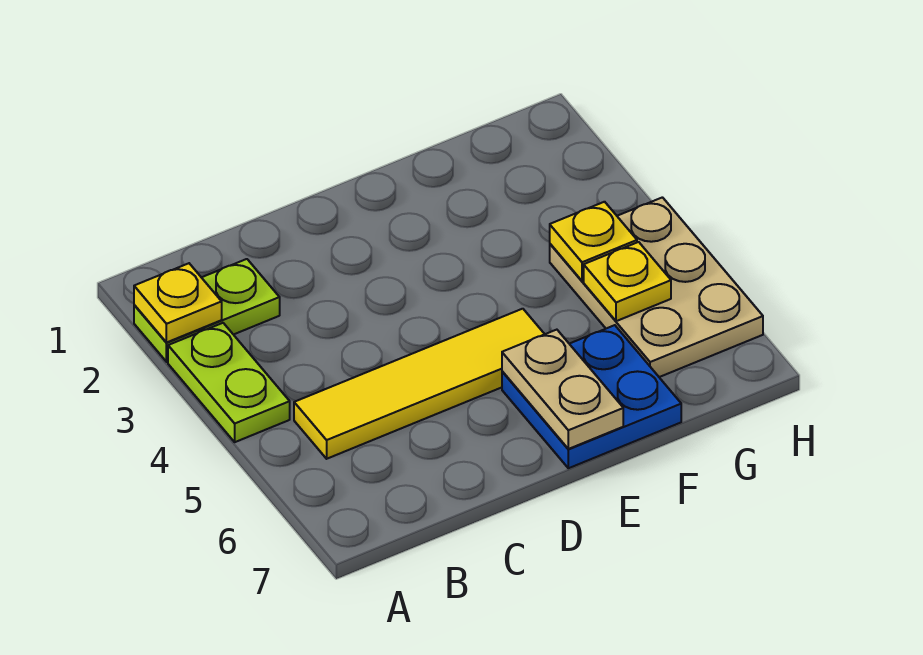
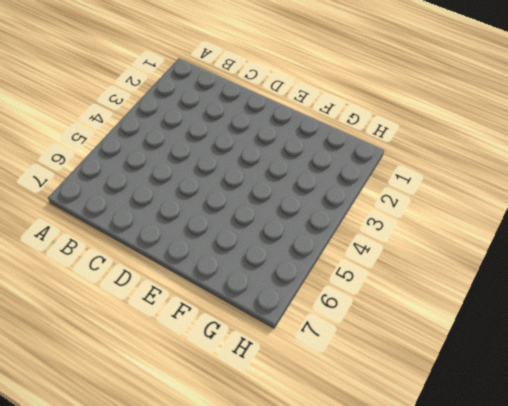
none -> lime 1x2 plate [134,259,280,362]
none -> lime 1x2 plate [168,323,290,442]

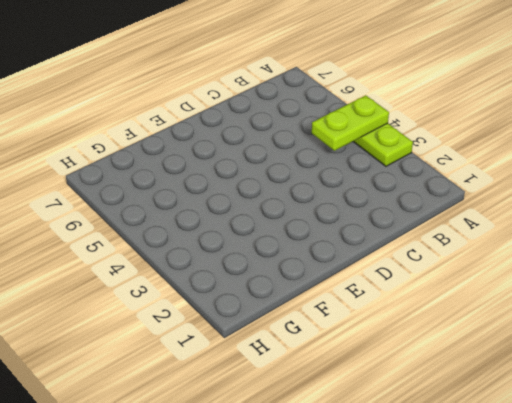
lime 1x2 plate [312,95,389,151] -> lime 1x2 plate moved to [134,259,280,362]
none -> yellow 1x4 tile [294,309,544,459]
none -> blue 2x2 plate [502,325,681,468]

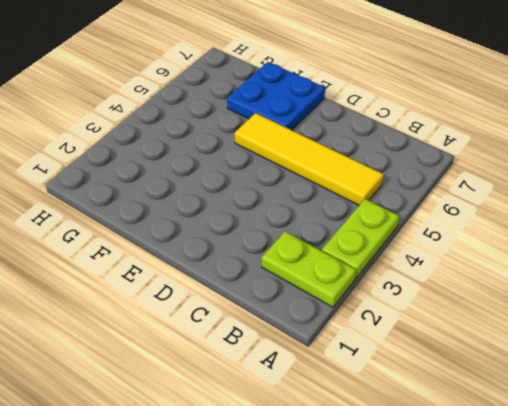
none -> tan 2x3 plate [550,197,763,377]
none -> yellow 1x1 plate [134,263,222,343]

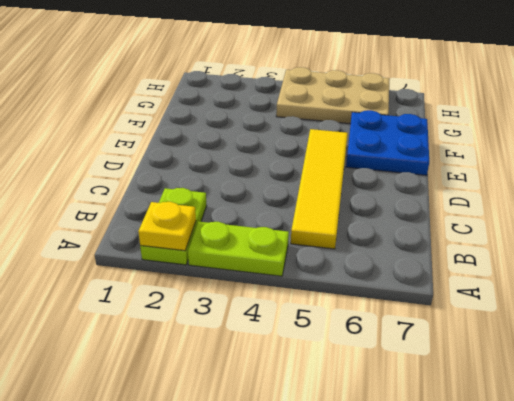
none -> tan 1x2 plate [502,330,623,449]
none -> yellow 1x1 plate [550,202,637,281]

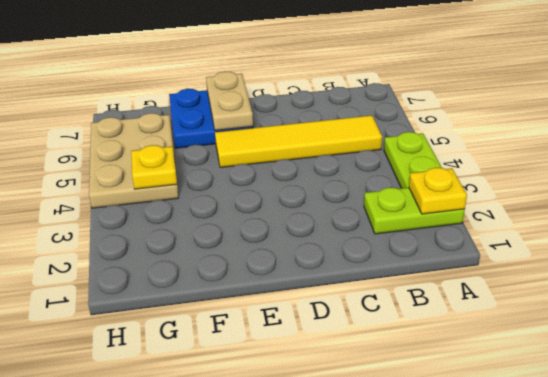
none -> yellow 1x1 plate [584,242,671,321]

